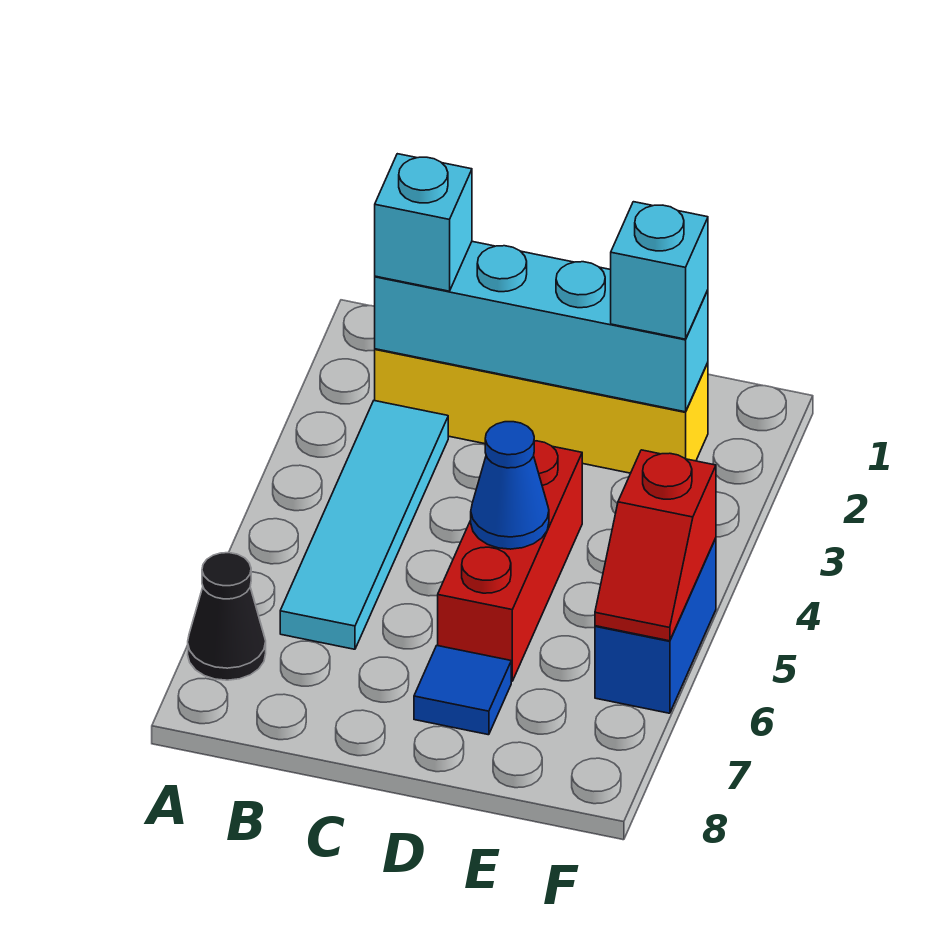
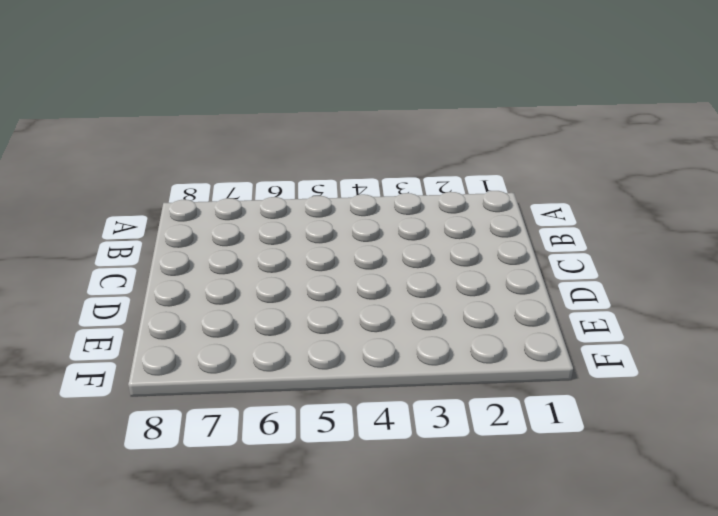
none -> black 1x1 cone [188,553,266,680]
none -> yellow 1x4 brick [375,349,708,473]

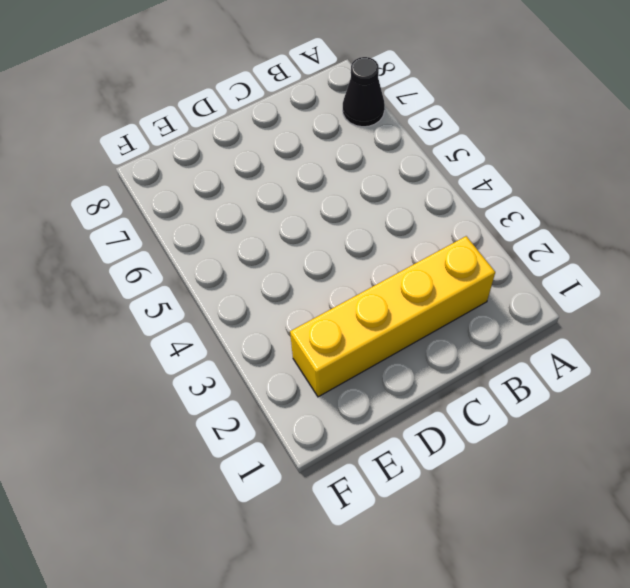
none -> cyan 1x4 tile [280,401,448,649]
none -> red 1x3 brick [438,441,582,681]

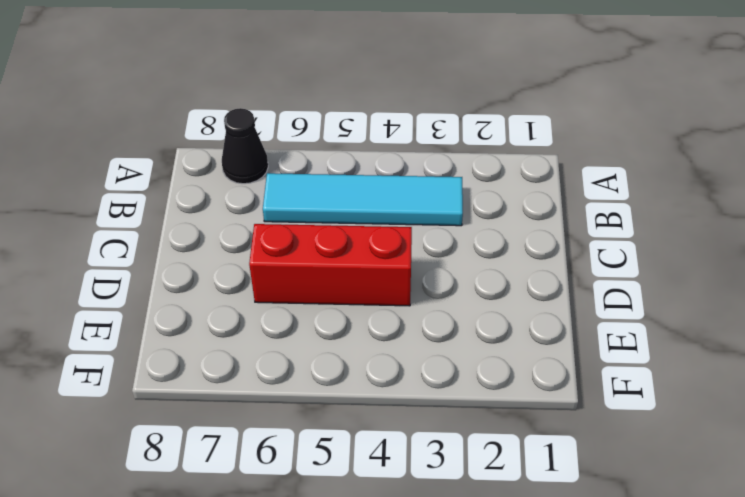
none -> yellow 1x4 brick [375,349,708,473]
none -> blue 1x1 tile [414,646,511,735]

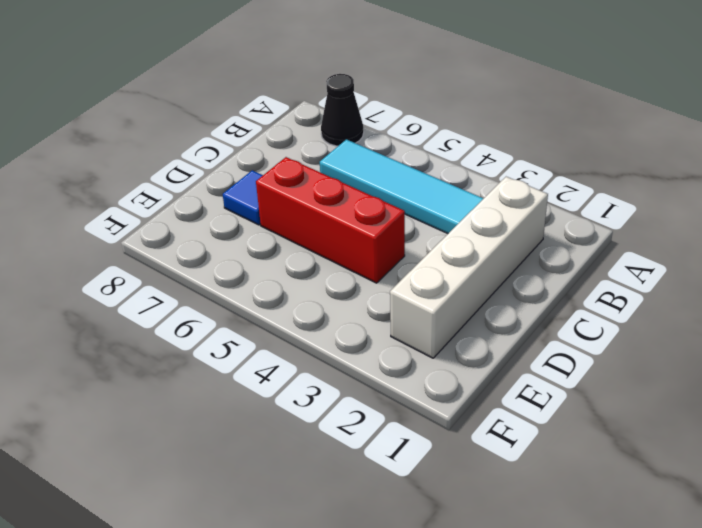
white 1x4 brick [390,177,548,358] -> yellow 1x4 brick [375,349,708,473]
none -> blue 1x2 brick [595,538,716,713]
none -> cyan 1x4 brick [375,242,708,412]

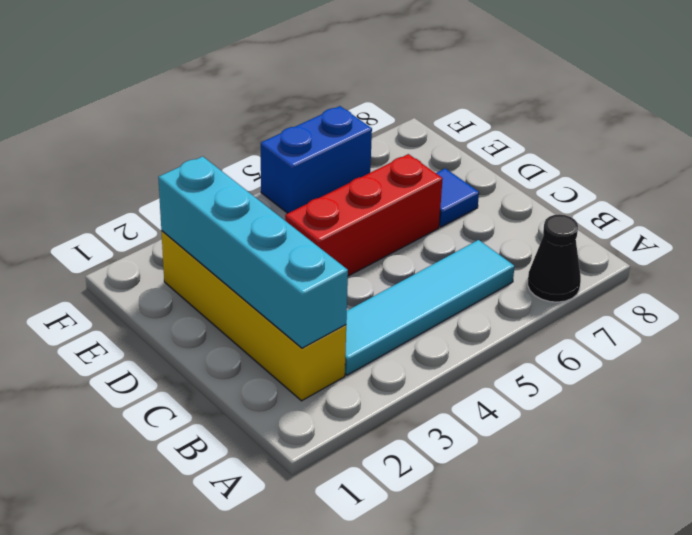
none -> blue 1x1 cone [471,422,549,549]
none -> red 1x2 slope [595,450,716,641]

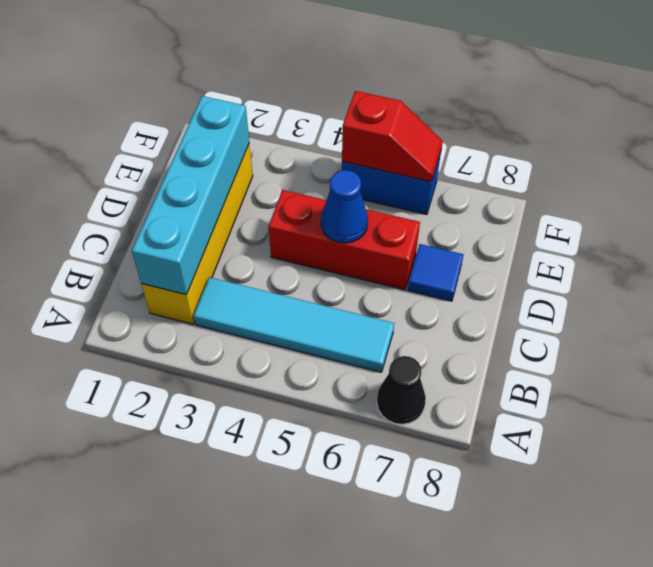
none -> cyan 1x1 brick [375,154,472,291]
none -> cyan 1x1 brick [611,202,708,339]

